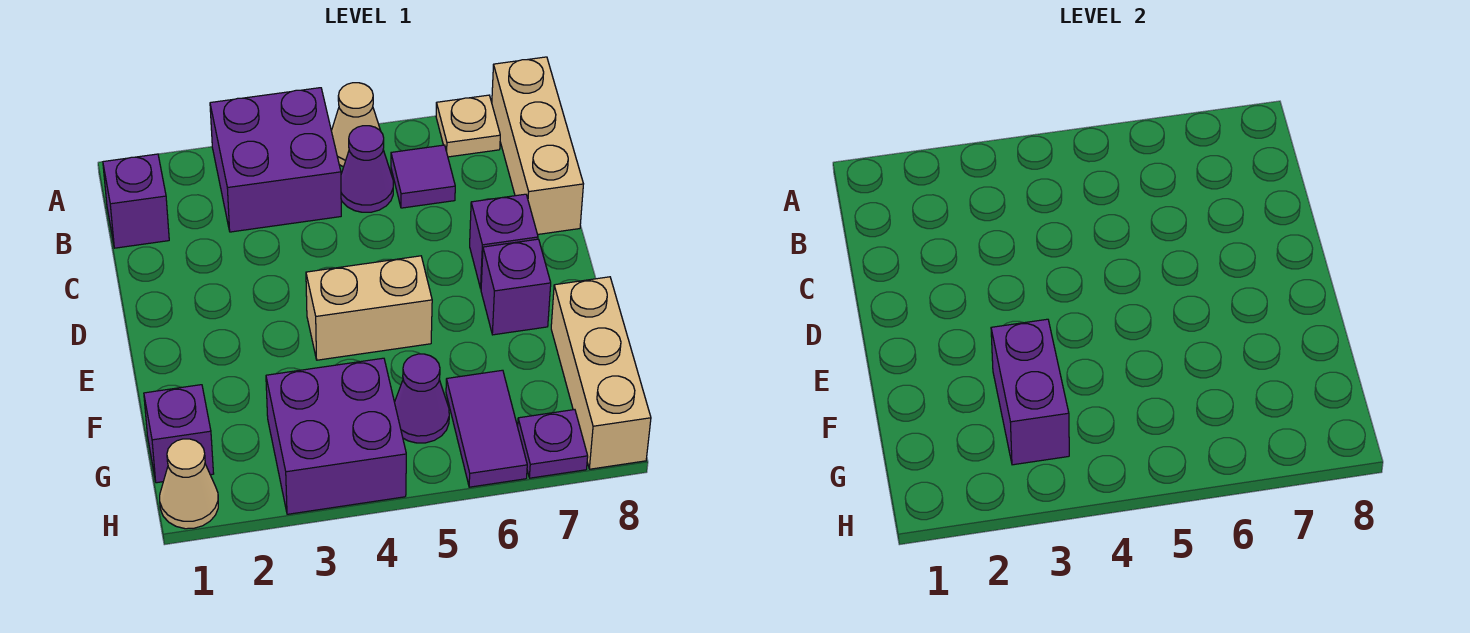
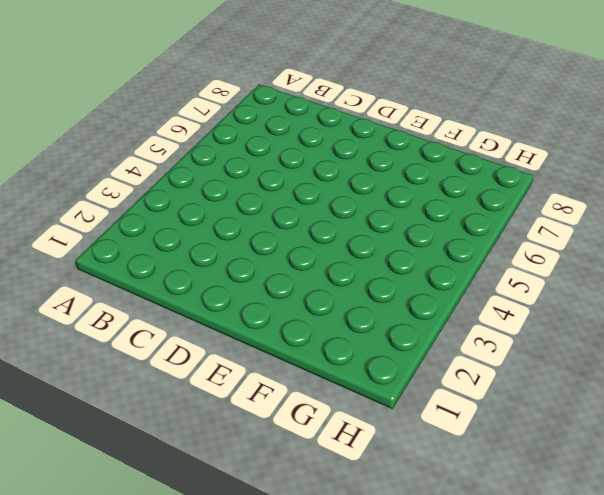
none -> purple 2x2 brick [210,88,341,232]
none -> tan 1x1 cone [331,83,381,167]
none -> tan 1x1 plate [436,95,500,157]

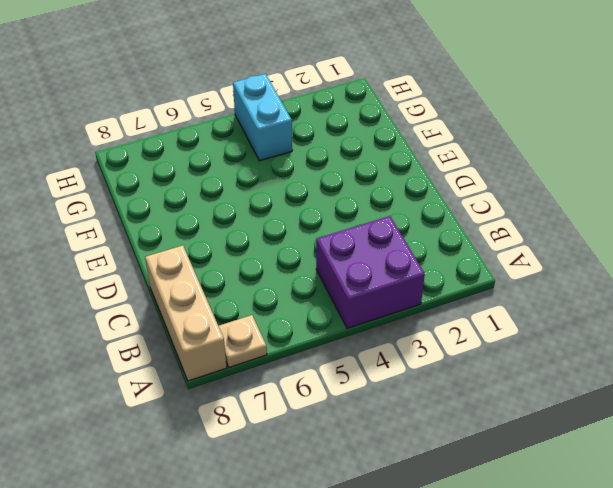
cyan 1x2 brick [233,74,292,161] -> purple 2x2 brick [266,358,406,514]
none -> tan 1x1 cone [331,83,381,167]
none -> purple 1x1 brick [103,154,169,248]
none -> purple 1x1 cone [341,126,393,212]

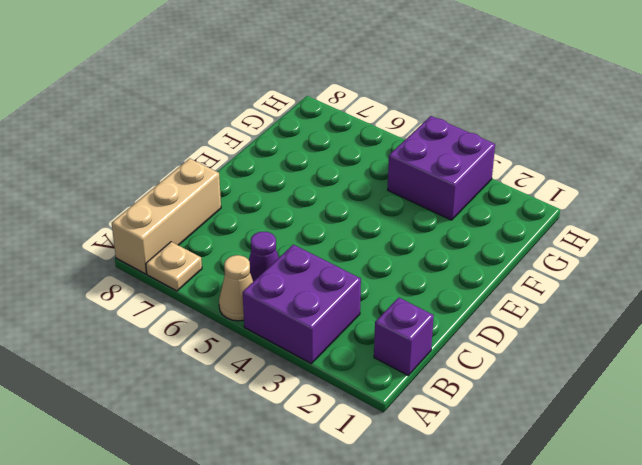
none -> purple 1x1 tile [391,145,455,208]
none -> purple 1x1 brick [470,194,538,289]
none -> tan 1x2 brick [306,256,432,360]

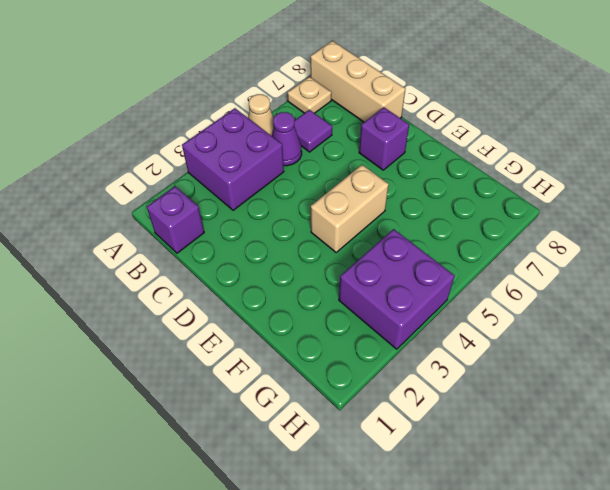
none -> purple 1x1 brick [481,239,551,335]
none -> tan 1x3 brick [551,277,651,469]
none -> purple 1x1 brick [144,385,214,483]

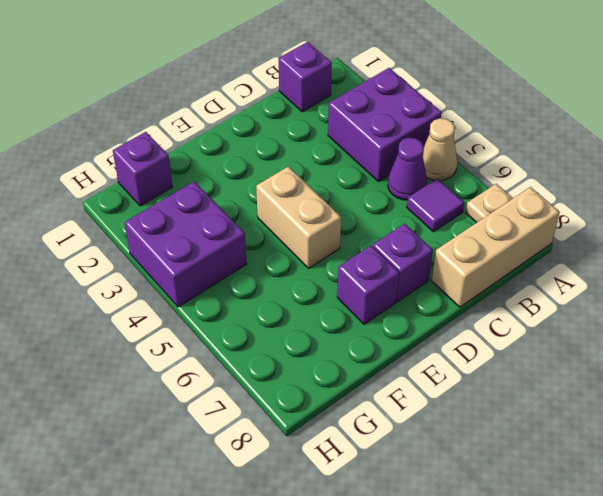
none -> tan 1x3 brick [551,277,651,469]
none -> purple 1x1 cone [395,354,449,443]
none -> purple 1x2 tile [446,370,527,487]

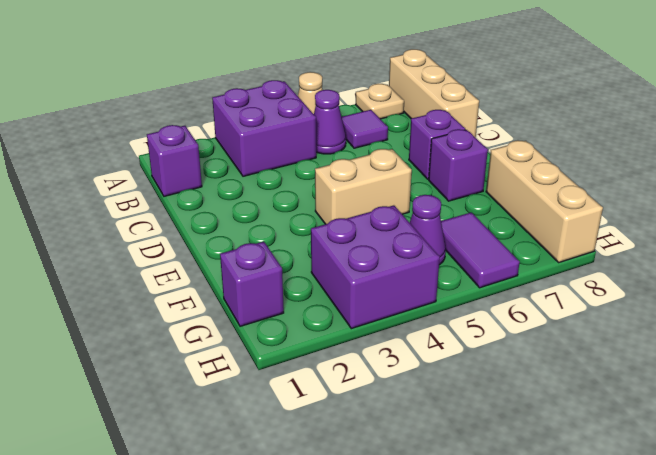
none -> tan 1x1 cone [160,439,218,529]
none -> purple 1x1 plate [518,410,588,478]
none -> purple 1x2 brick [991,319,1069,465]

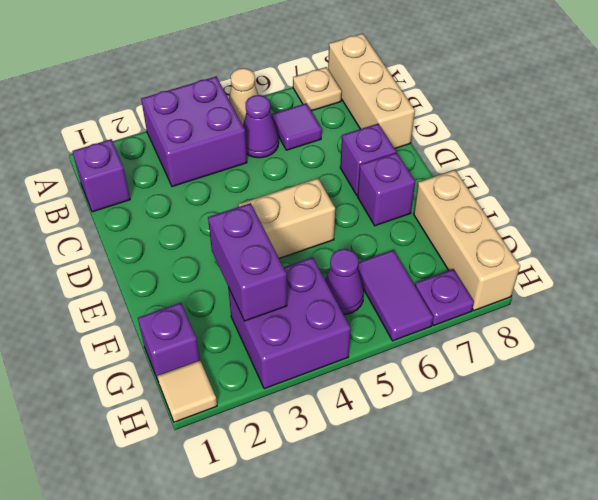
tan 1x1 tile [157,361,217,422] -> tan 1x1 cone [160,439,218,529]

